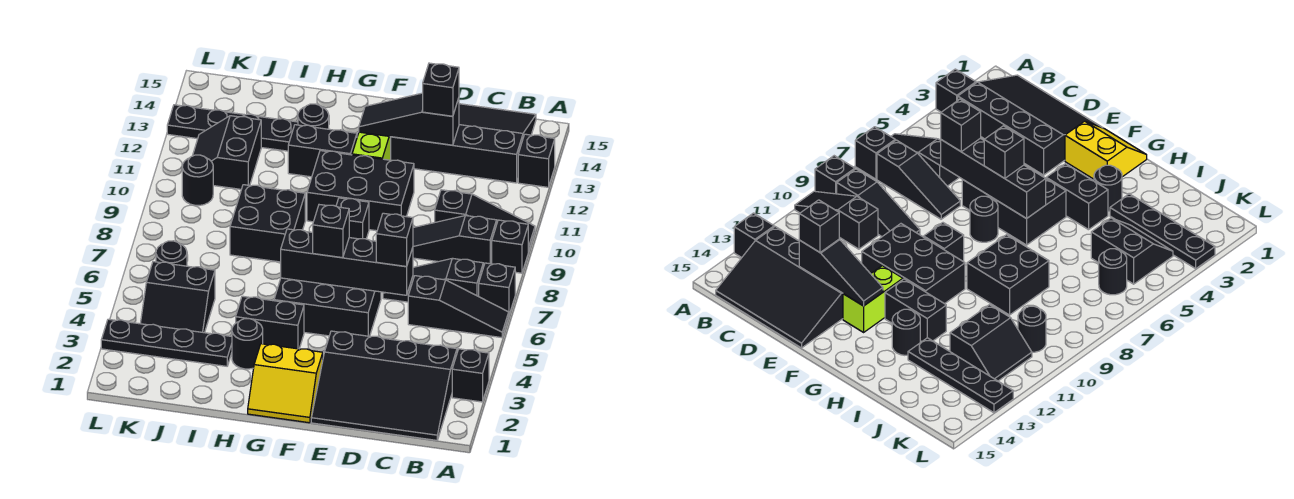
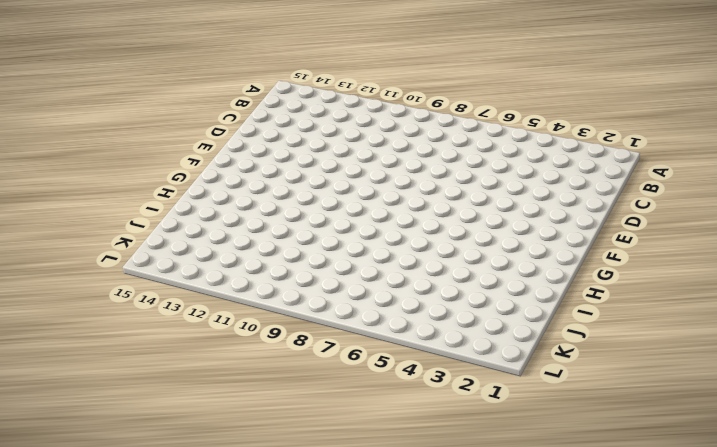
none -> black 1x1 brick [452,349,489,402]
none -> black 1x3 slope [408,276,509,338]
none -> black 1x1 brick [479,263,515,314]
none -> black 1x1 brick [492,220,529,273]

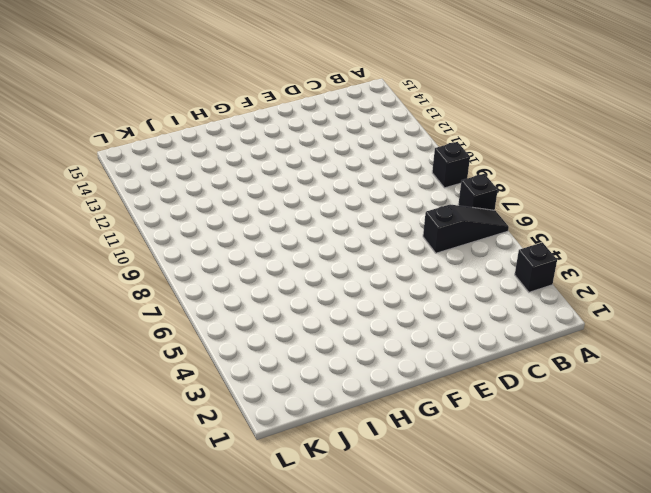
none -> black 1x3 slope [435,190,535,251]
none -> black 1x1 brick [518,134,555,187]
none -> black 3x4 slope [311,331,457,440]
none -> black 1x3 slope [383,258,483,302]

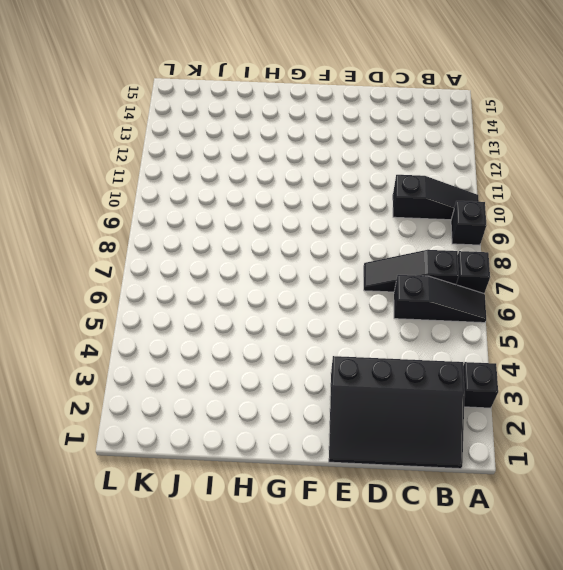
none -> black 1x1 brick [518,134,555,187]
none -> black 1x3 slope [413,216,497,267]
none -> black 3x4 slope [391,104,536,183]
none -> black 2x3 brick [274,278,381,336]

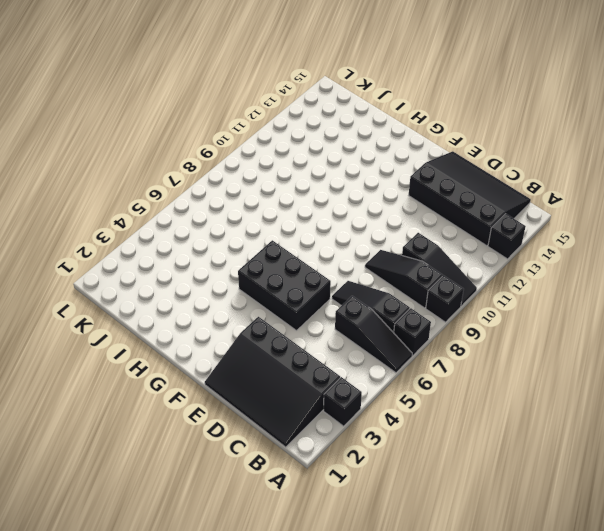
none -> black 2x3 brick [307,151,414,231]
none -> yellow 2x2 slope [248,344,323,423]
none -> black 1x1 round brick [970,196,998,242]
none -> black 1x1 brick [336,198,369,239]

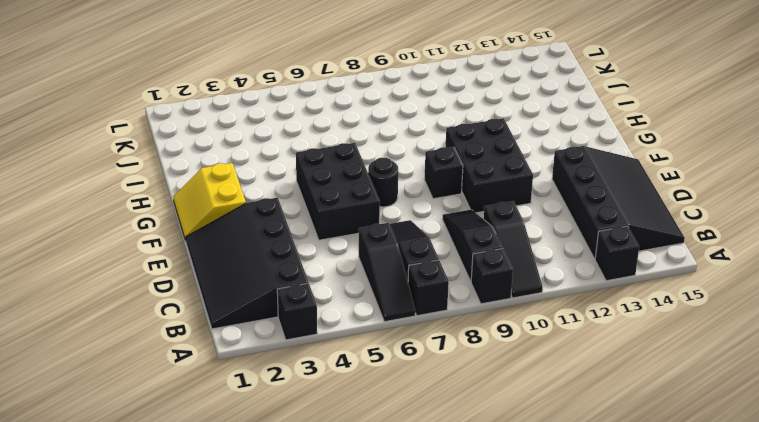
none -> lime 1x2 brick [352,132,391,160]
none -> black 1x2 brick [236,296,304,349]
none -> black 1x2 brick [288,125,357,177]
none -> black 1x1 round brick [232,319,263,369]

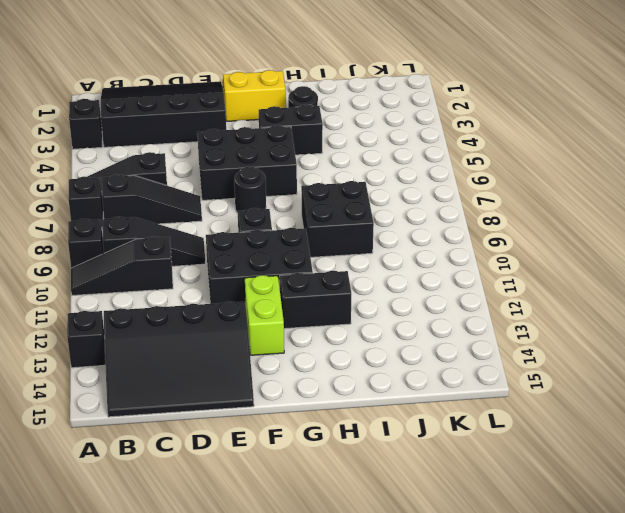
none -> black 1x1 round brick [298,104,329,129]
none -> black 1x4 plate [101,319,232,366]
none -> black 1x4 plate [167,105,298,151]
none -> black 2x2 slope [140,262,215,333]

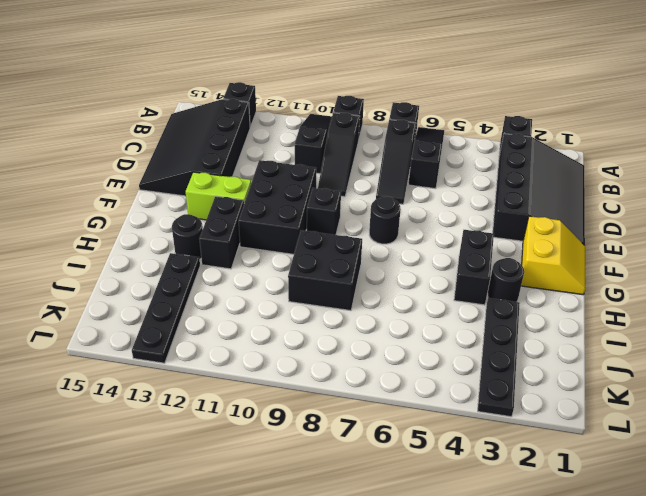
none -> black 2x3 brick [274,278,381,336]
none -> black 2x2 slope [140,262,215,333]
none -> black 2x2 slope [193,116,261,189]
none -> black 1x1 round brick [156,241,187,266]

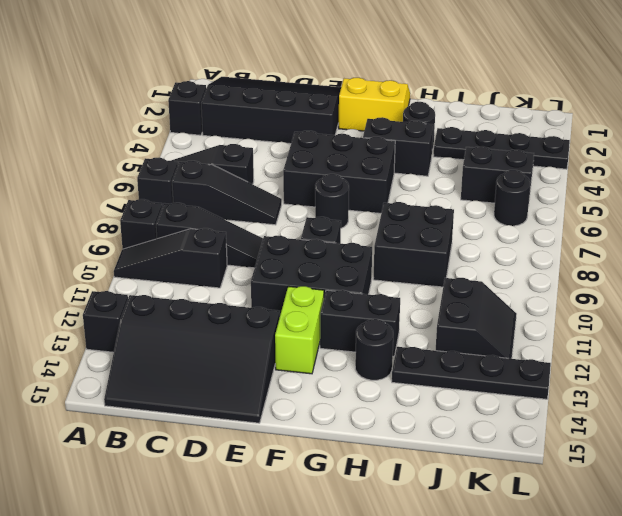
none -> black 1x1 round brick [182,155,213,205]
none -> black 1x4 brick [281,229,413,295]
none -> black 1x3 slope [359,93,459,145]
none -> black 1x1 brick [376,213,413,267]

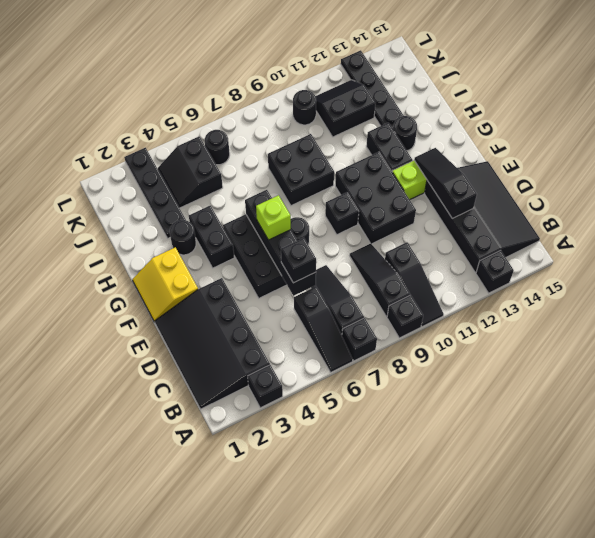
lime 1x1 brick [256,195,291,240] -> black 1x1 brick [313,205,349,258]
none -> black 1x1 brick [423,63,459,116]

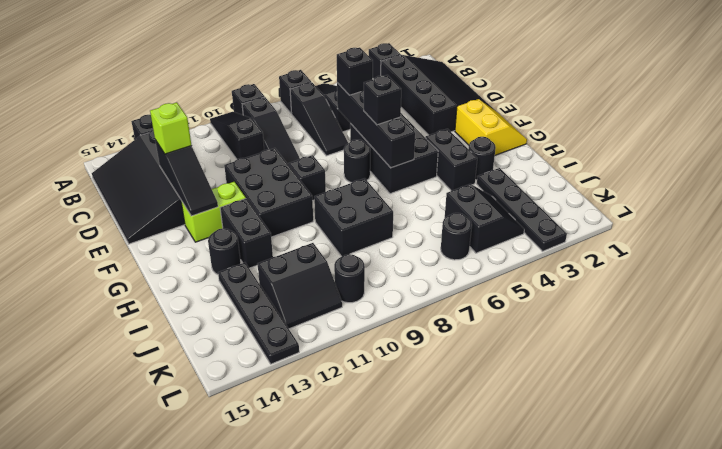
lime 1x1 brick [150,102,192,154] -> black 1x1 brick [423,63,459,116]

